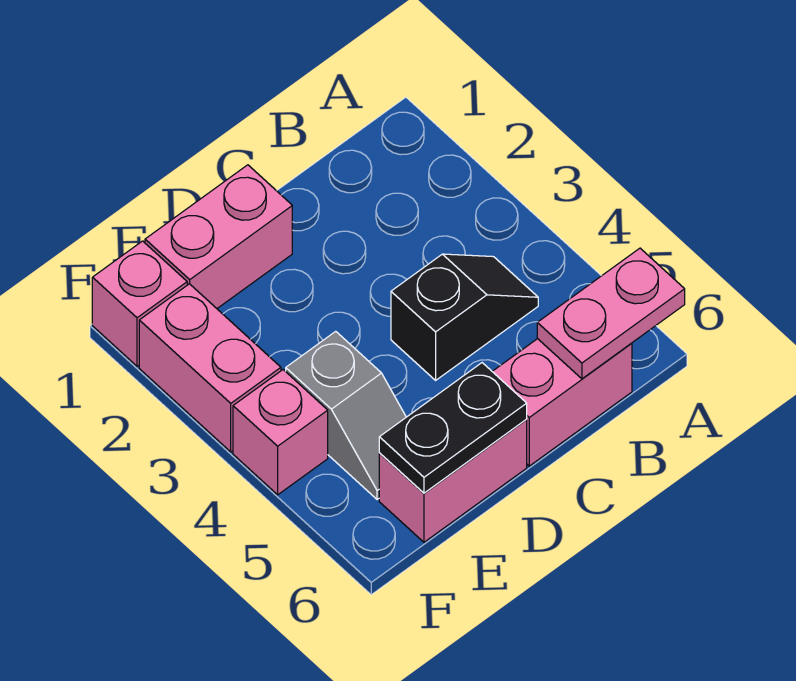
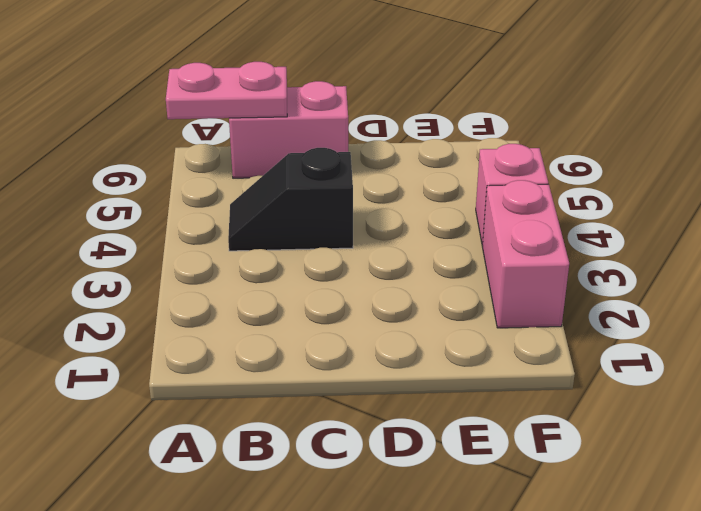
none -> pink 1x2 brick [145,165,292,308]
none -> pink 1x2 brick [379,419,527,542]

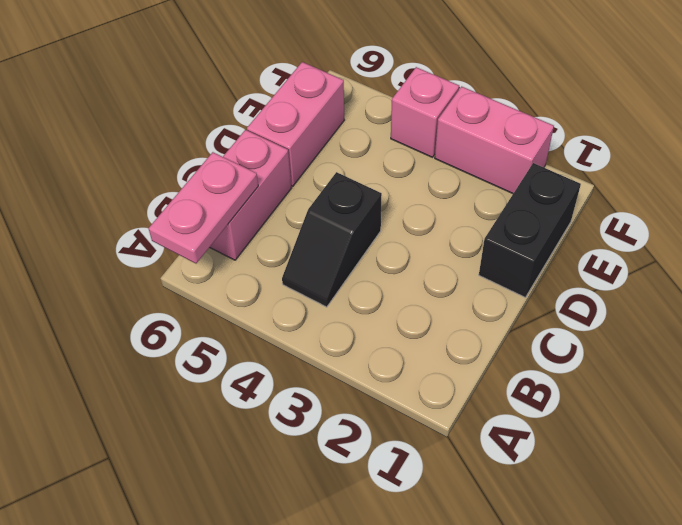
black 1x2 brick [479,163,581,298] -> pink 1x2 brick [145,165,292,308]
none -> grey 1x2 slope [286,331,406,500]
none -> pink 1x1 brick [92,241,187,366]

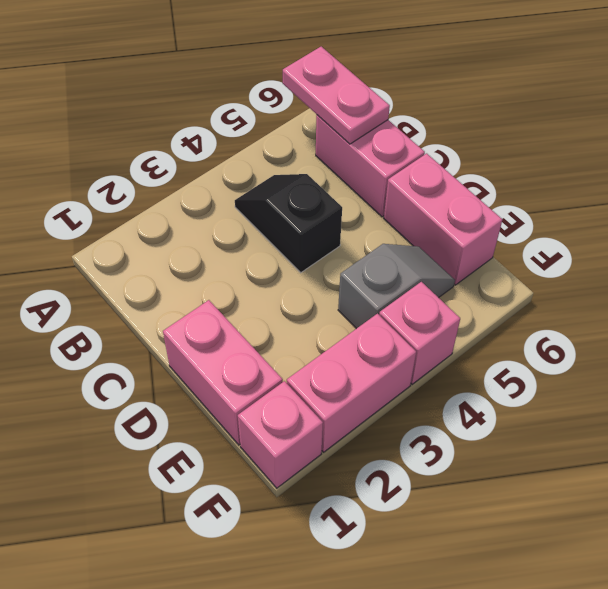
none -> black 1x2 plate [379,363,527,493]

